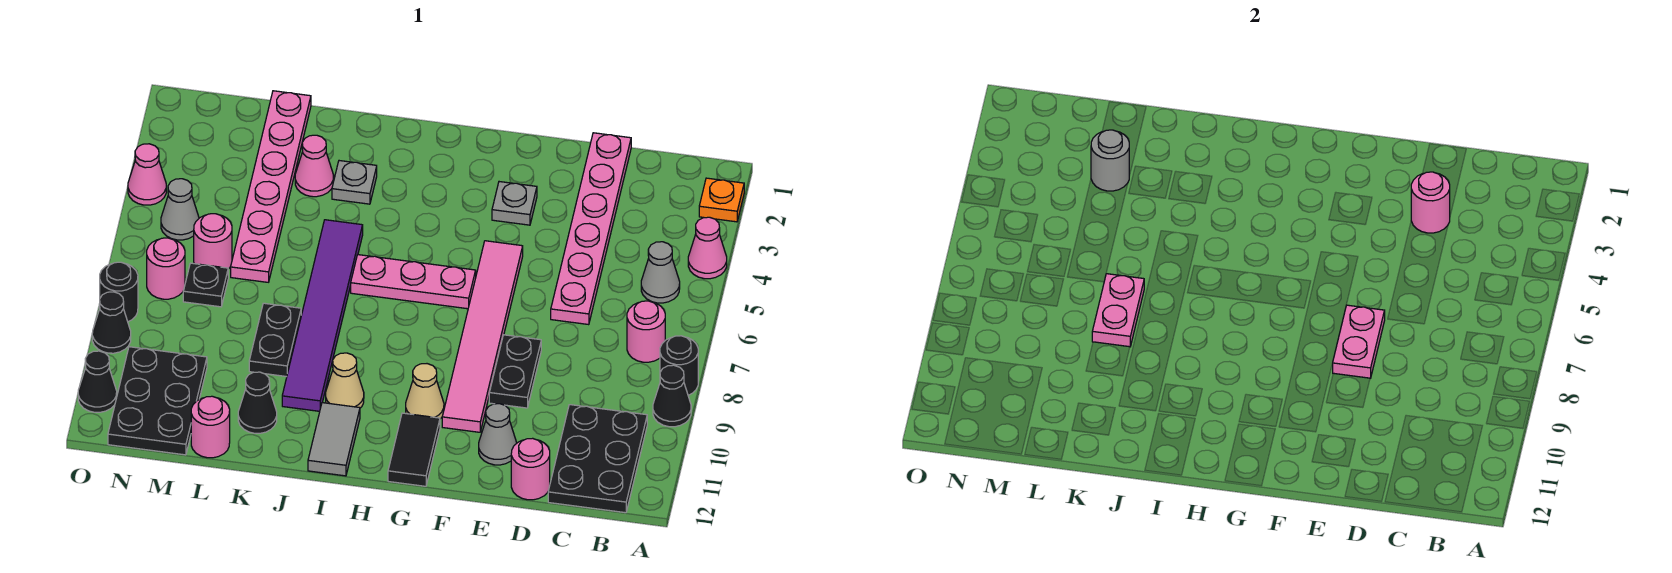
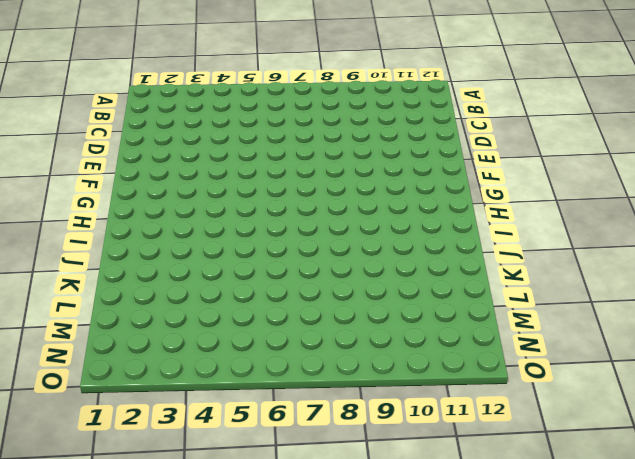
none -> orange 1x1 plate [699,178,744,222]
none -> pink 1x1 cone [688,217,727,279]
none -> black 1x1 round brick [660,336,698,395]
none -> black 1x1 cone [653,365,691,427]

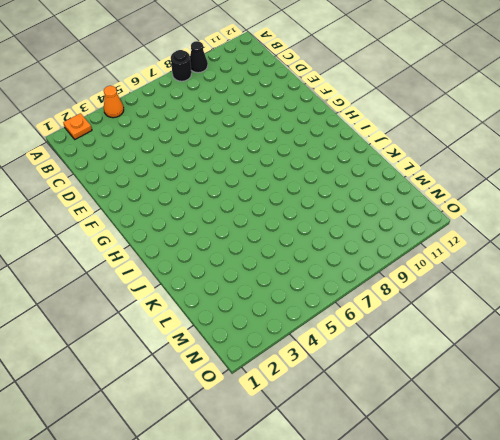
orange 1x1 cone [104,86,124,118] -> pink 1x1 cone [688,217,727,279]
none -> grey 1x1 cone [641,242,680,303]
none -> pink 1x1 round brick [627,301,665,362]
none -> black 2x3 plate [548,405,647,513]
none -> pink 1x6 plate [551,133,631,325]

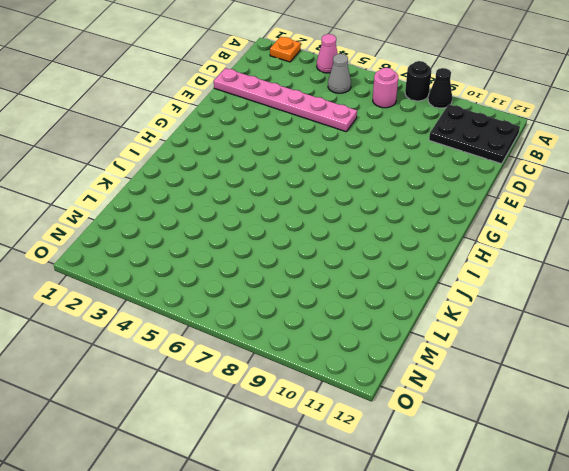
none -> pink 1x1 round brick [511,438,550,500]
none -> black 1x2 plate [489,335,541,408]
none -> grey 1x1 cone [479,404,517,465]
none -> grey 1x1 plate [492,182,537,225]

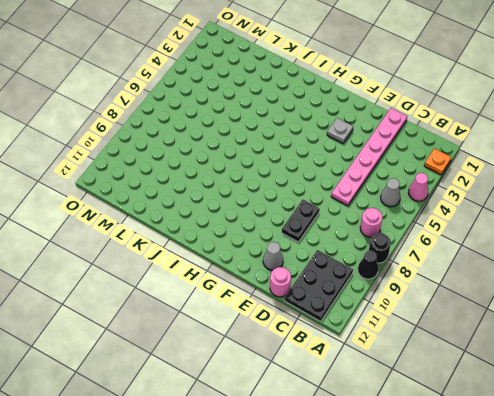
none -> pink 1x6 tile [442,241,523,432]
none -> pink 1x3 plate [351,255,476,309]
none -> tan 1x1 cone [406,364,444,419]
none -> black 1x2 tile [388,413,440,486]

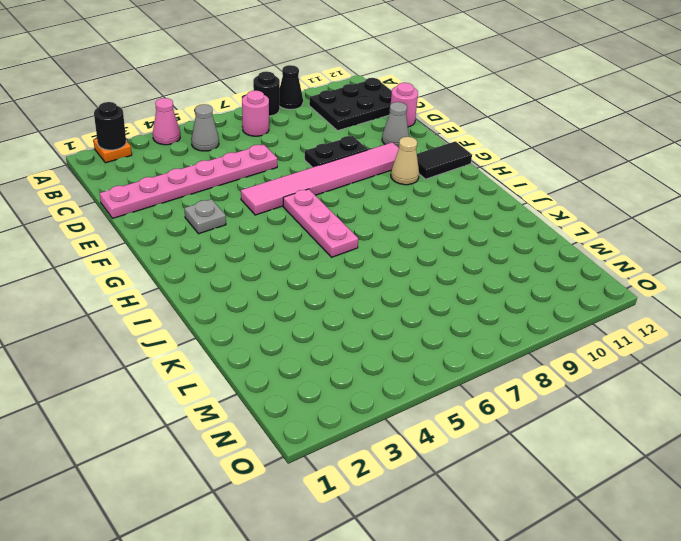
black 1x1 round brick [94,102,126,150] -> black 1x1 round brick moved to [100,262,138,322]
none -> tan 1x1 cone [326,353,364,408]
none -> grey 1x2 tile [308,403,360,476]
none -> grey 1x1 plate [332,161,377,204]
none -> purple 1x6 tile [282,220,363,411]

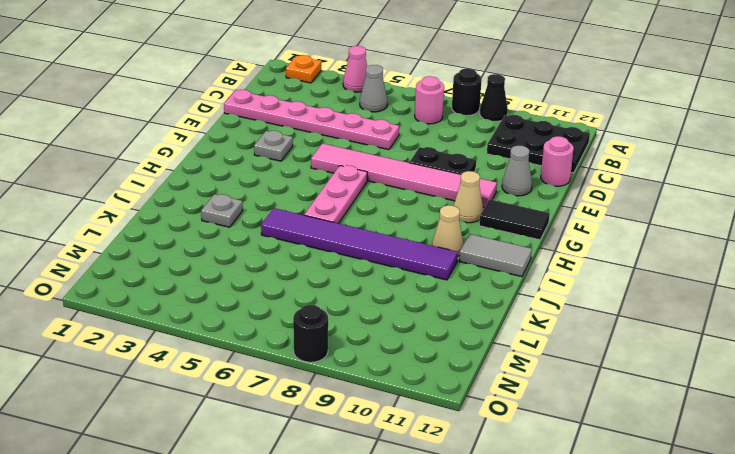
none -> pink 1x1 cone [295,135,334,197]
none -> black 1x2 plate [249,303,301,377]
none -> black 1x1 cone [238,372,277,433]
none -> pink 1x6 plate [231,91,311,282]

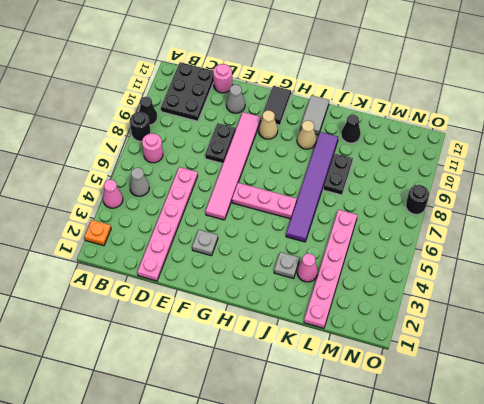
none -> pink 1x1 round brick [191,396,230,458]
none -> pink 1x1 round brick [194,214,232,269]
none -> black 1x1 plate [183,263,228,307]
none -> black 2x3 plate [108,347,207,455]

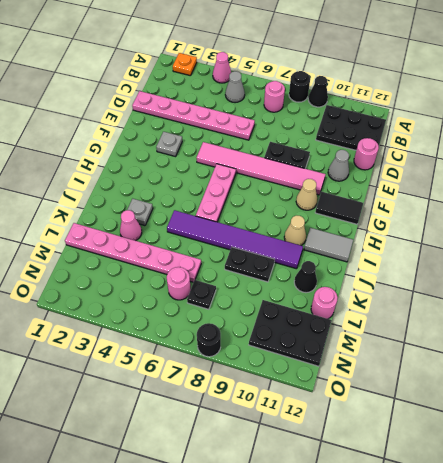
none -> grey 1x1 cone [161,179,199,240]
none -> pink 1x1 round brick [147,238,185,299]
none -> pink 1x1 cone [128,144,166,205]
none -> black 1x1 cone [92,292,131,353]

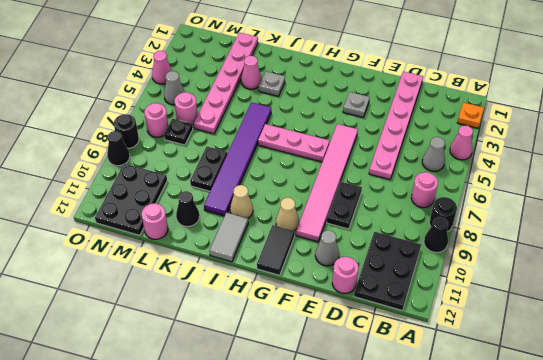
none -> black 1x1 cone [78,351,117,412]
none -> pink 1x1 round brick [1411,172,1450,233]
none -> pink 1x2 plate [1333,305,1385,378]
none -> pink 1x2 plate [1092,274,1144,347]

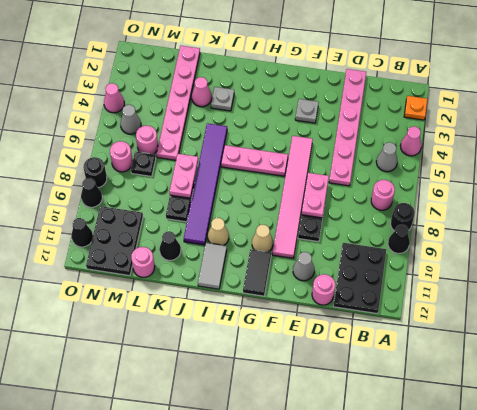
none -> pink 1x1 round brick [1411,172,1450,233]
none -> grey 1x1 round brick [1091,130,1129,191]

